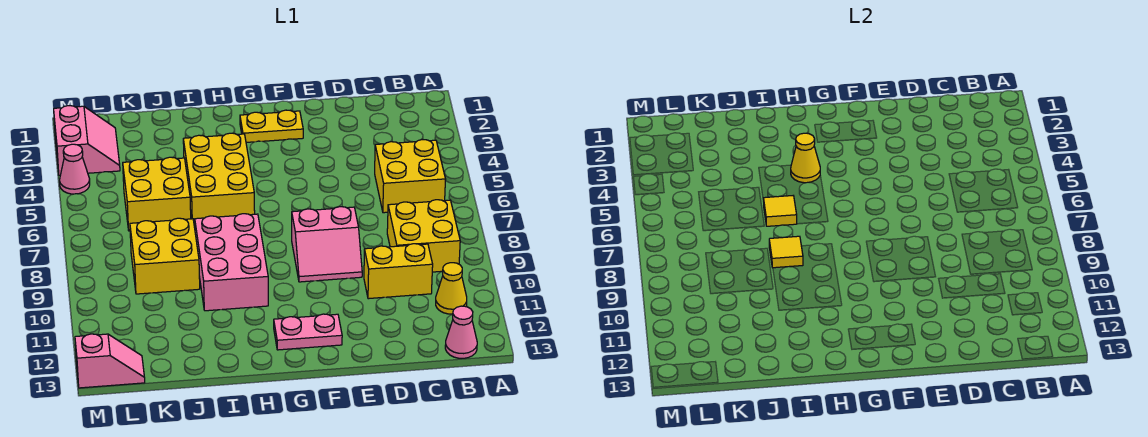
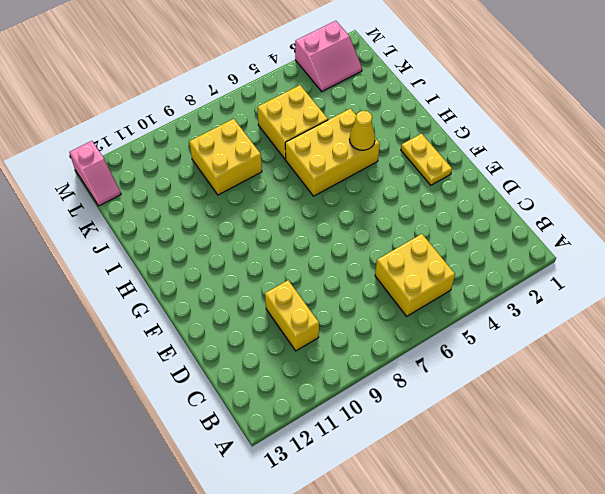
none -> yellow 2x2 brick [387,200,460,272]
none -> yellow 1x1 cone [436,263,467,314]
none -> pink 1x1 cone [445,306,477,358]

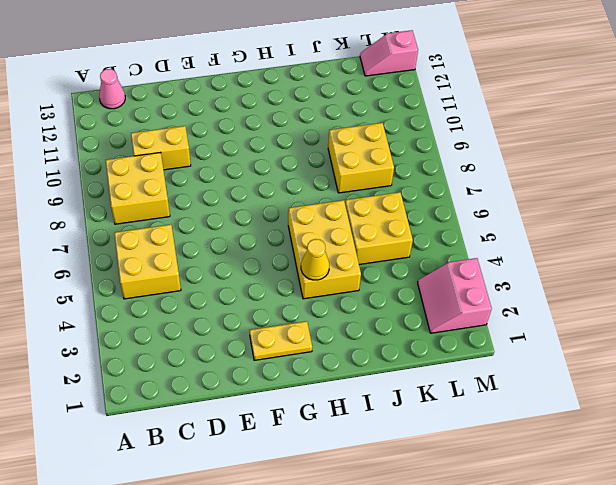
none -> yellow 1x1 cone [436,263,467,314]
none -> pink 2x2 slope [292,207,362,282]
none -> pink 1x2 plate [274,314,342,350]

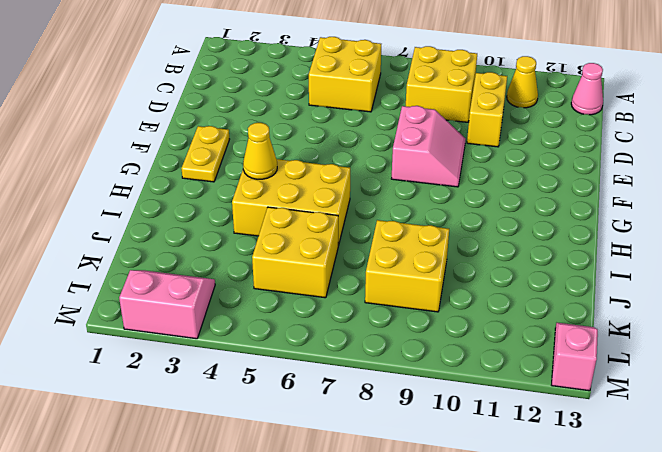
none -> pink 1x2 plate [274,314,342,350]
none -> pink 2x3 brick [195,214,268,311]
none -> pink 1x1 cone [60,144,90,194]

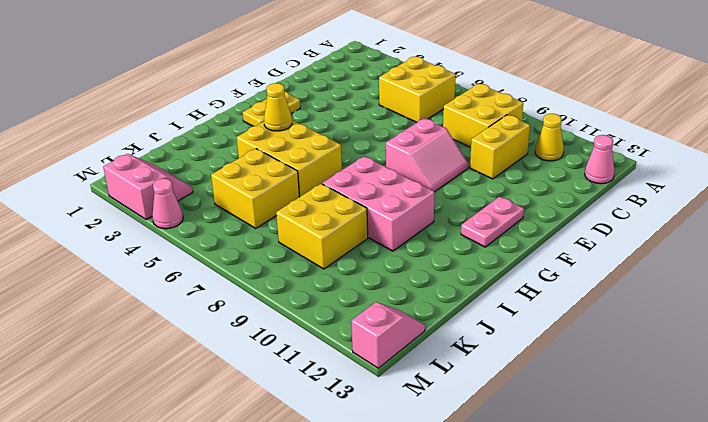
none -> yellow 1x1 tile [763,196,797,226]
none -> yellow 1x1 tile [769,236,803,268]

